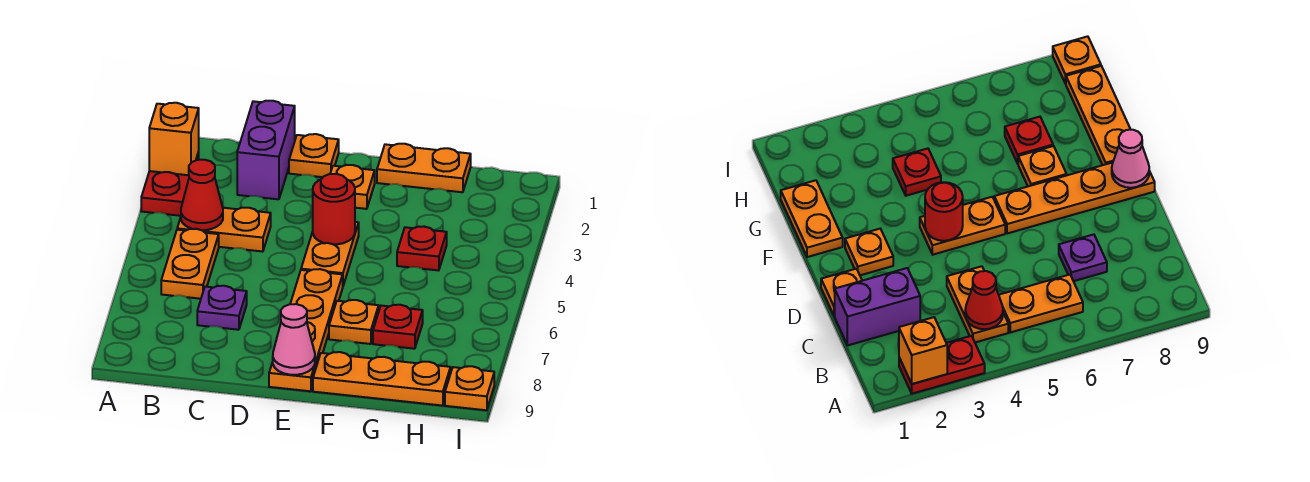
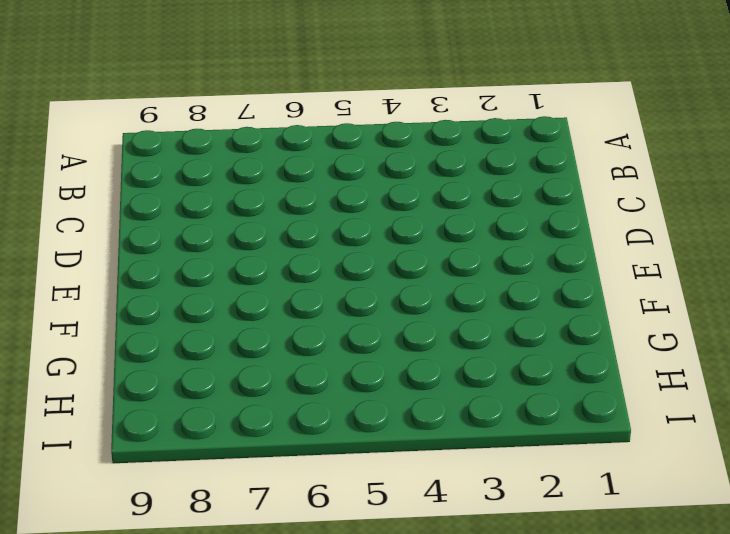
none -> red 1x2 plate [141,152,199,216]
none -> orange 1x2 plate [177,208,271,252]
none -> orange 1x2 plate [161,229,219,299]

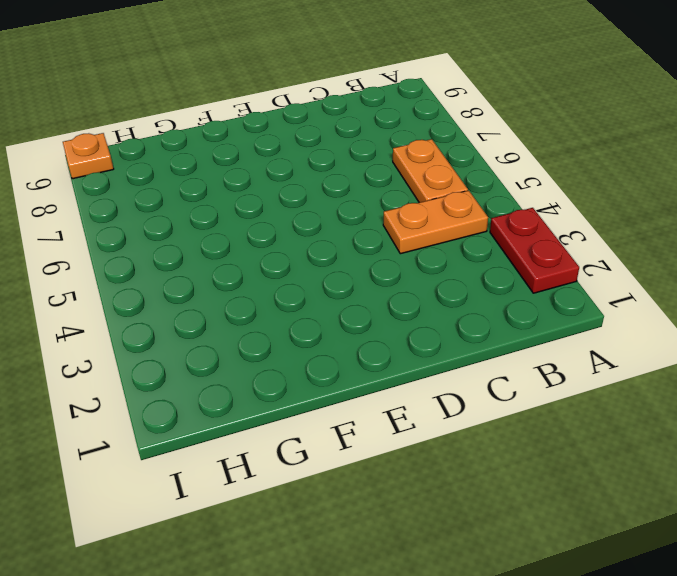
none -> purple 1x2 brick [237,101,295,199]
none -> purple 1x1 plate [197,286,247,330]
none -> orange 1x1 plate [289,134,339,177]

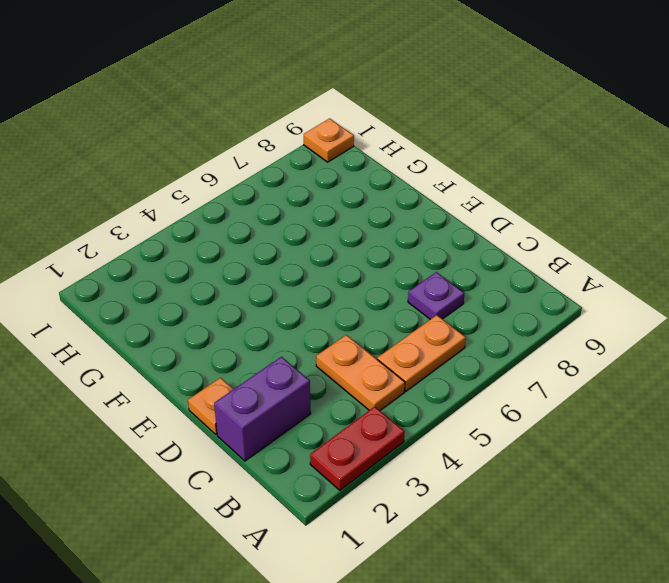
none -> orange 1x1 plate [330,165,375,209]
none -> orange 1x2 plate [301,222,359,285]
none -> orange 1x4 plate [269,269,343,391]

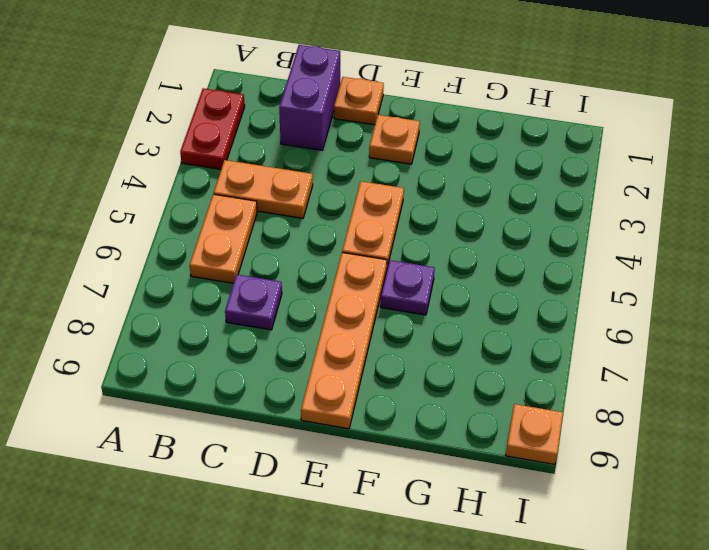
purple 1x1 plate [380,260,435,315] -> none
none -> orange 1x2 plate [377,144,471,192]
none -> orange 1x1 plate [329,300,379,344]
none -> orange 1x3 plate [313,352,450,406]

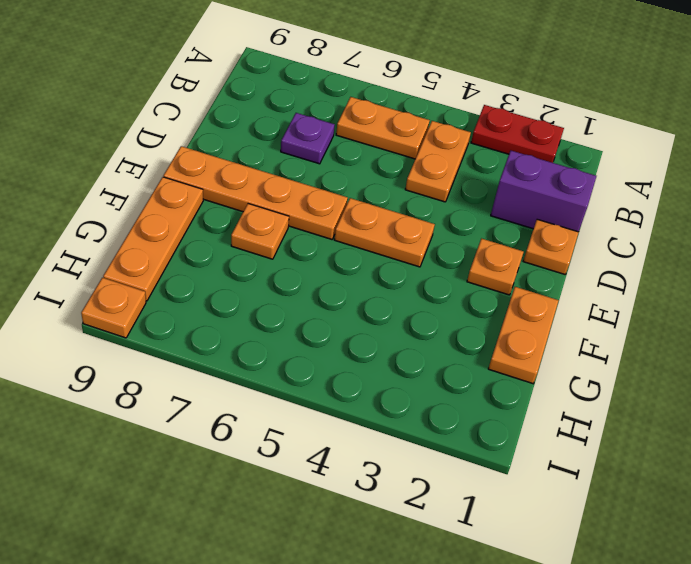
none -> red 1x1 plate [397,227,447,271]
none -> red 1x1 plate [373,305,423,349]
none -> orange 1x1 brick [149,103,199,175]

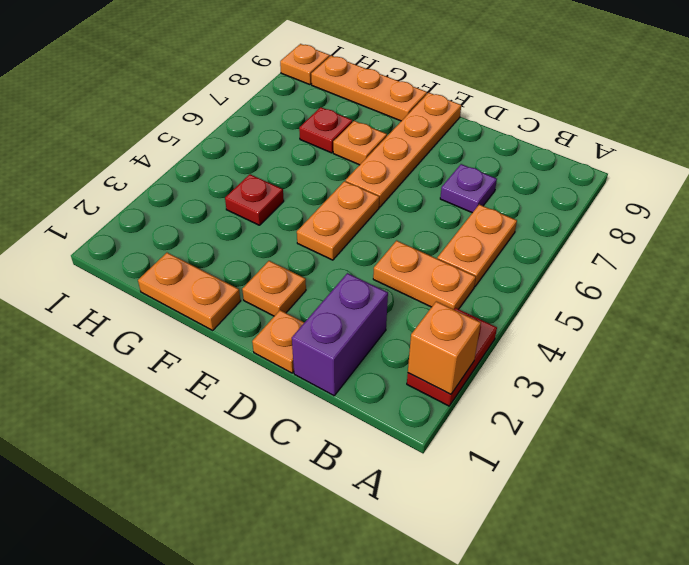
none -> red 1x1 cone [181,160,223,230]
none -> red 1x1 round brick [313,174,355,244]
none -> pink 1x1 cone [273,304,315,375]

